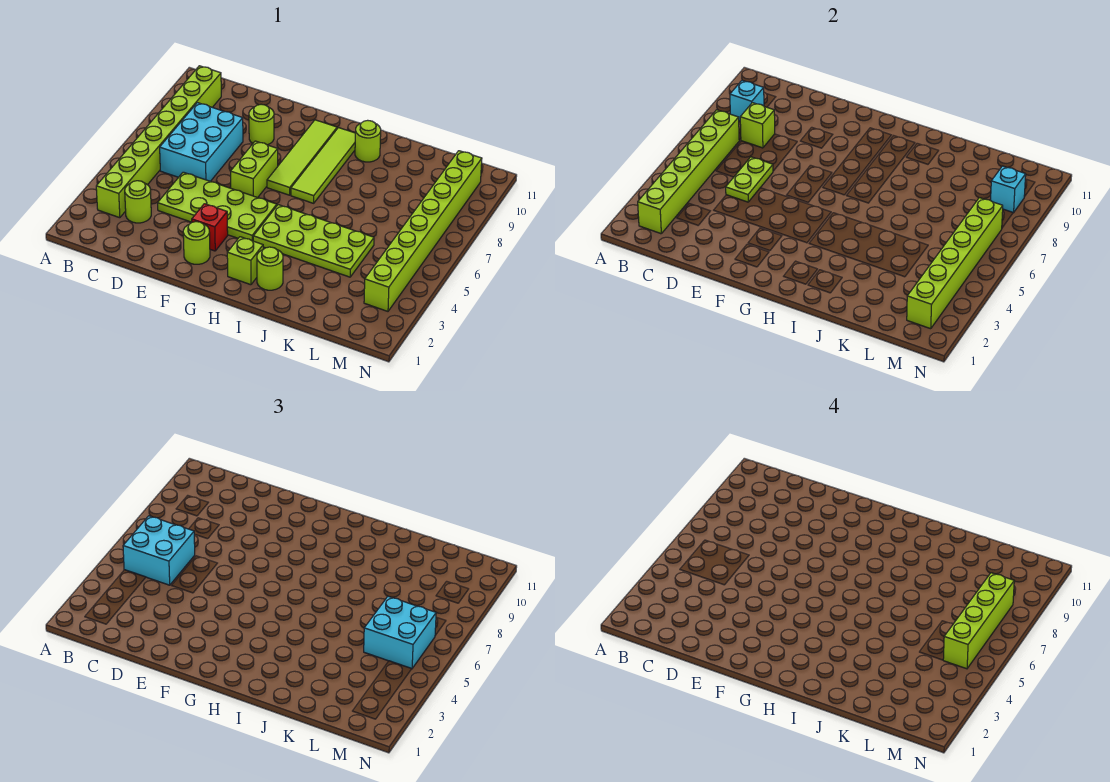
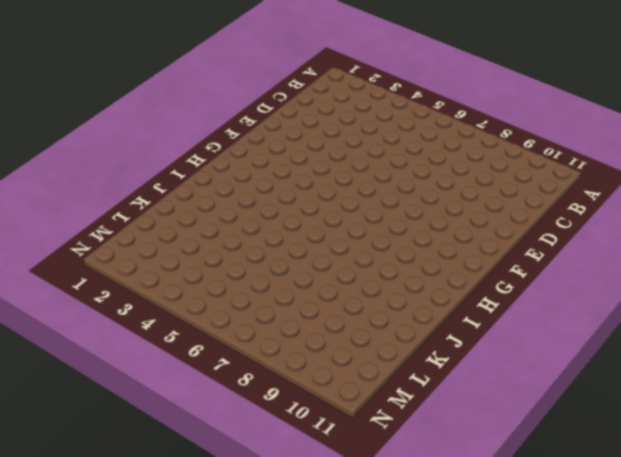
none -> lime 1x8 brick [96,66,221,218]
none -> lime 1x1 round brick [125,181,151,223]
none -> cyan 2x3 brick [160,103,243,181]

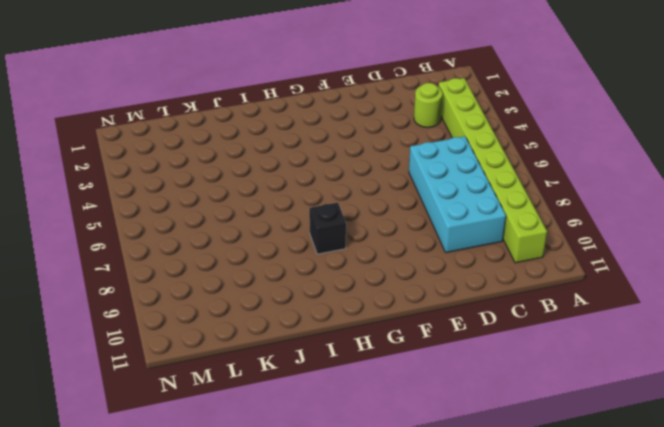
cyan 2x4 brick [409,137,506,253] -> cyan 2x3 brick [160,103,243,181]
black 1x1 brick [309,202,346,254] -> lime 1x4 tile [291,128,355,203]
none -> lime 2x4 plate [158,172,277,241]
none -> lime 1x1 round brick [249,104,274,145]
none -> lime 1x1 round brick [183,222,210,264]

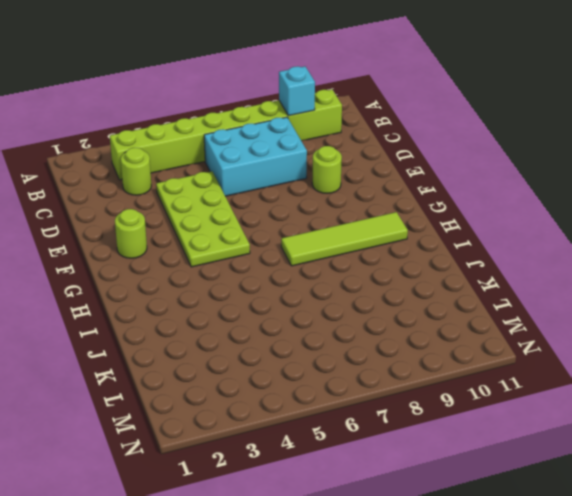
none -> red 1x1 brick [192,204,228,251]
none -> lime 1x2 brick [231,141,278,198]
none -> lime 1x4 tile [267,120,337,195]

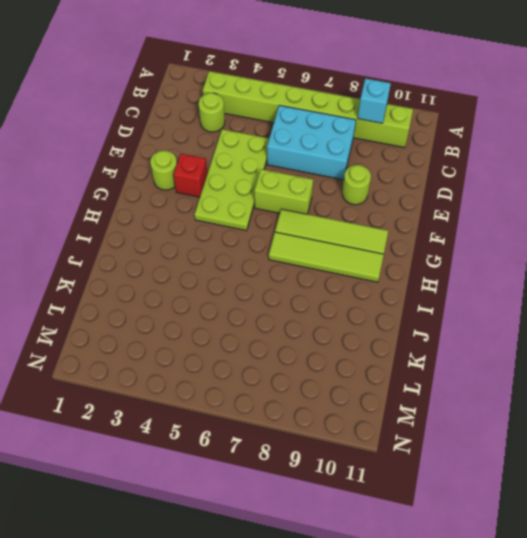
none -> lime 1x1 brick [227,237,263,285]
none -> lime 2x4 plate [253,205,374,277]
none -> lime 1x1 round brick [257,247,283,290]

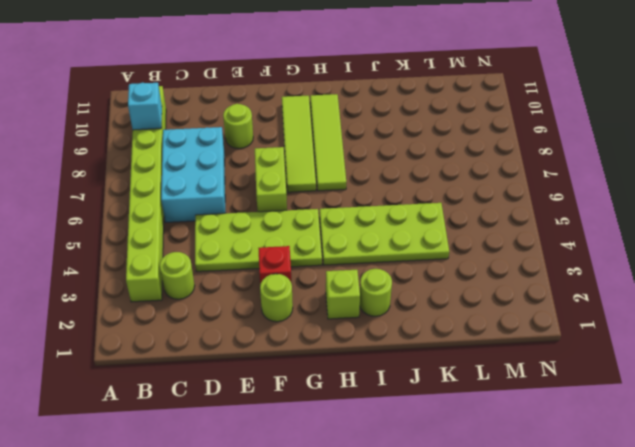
none -> lime 1x1 round brick [355,120,381,162]
none -> lime 1x8 brick [364,151,482,311]
none -> lime 1x6 brick [638,110,739,234]

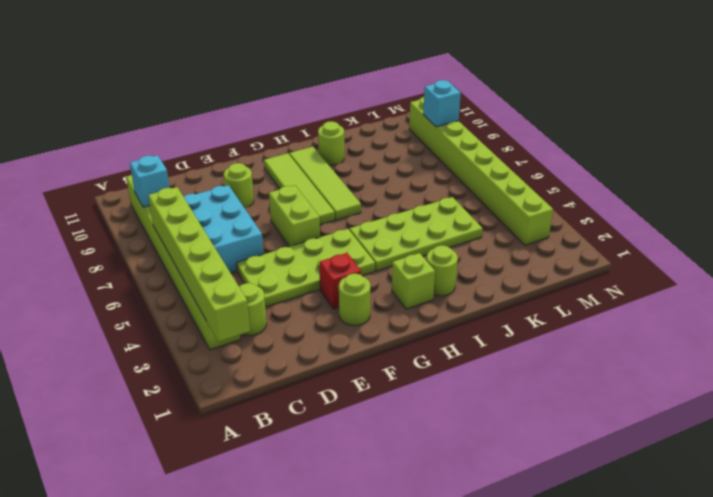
none -> lime 1x1 brick [740,103,775,148]
none -> lime 1x2 plate [726,157,773,202]
none -> lime 1x6 brick [907,198,1003,329]

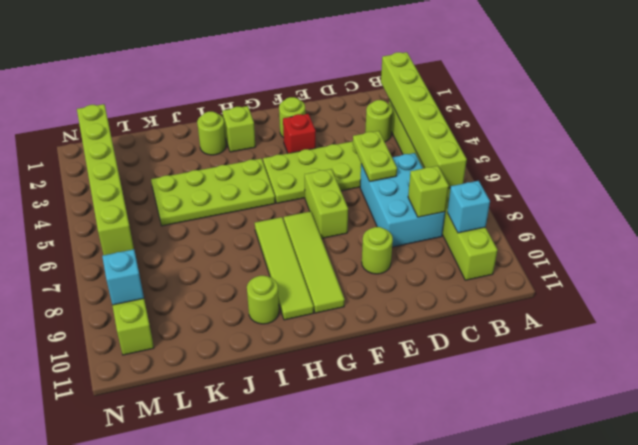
none -> cyan 2x2 brick [123,516,195,585]
none -> cyan 2x2 brick [364,596,436,668]
none -> lime 1x4 brick [943,573,1014,669]

